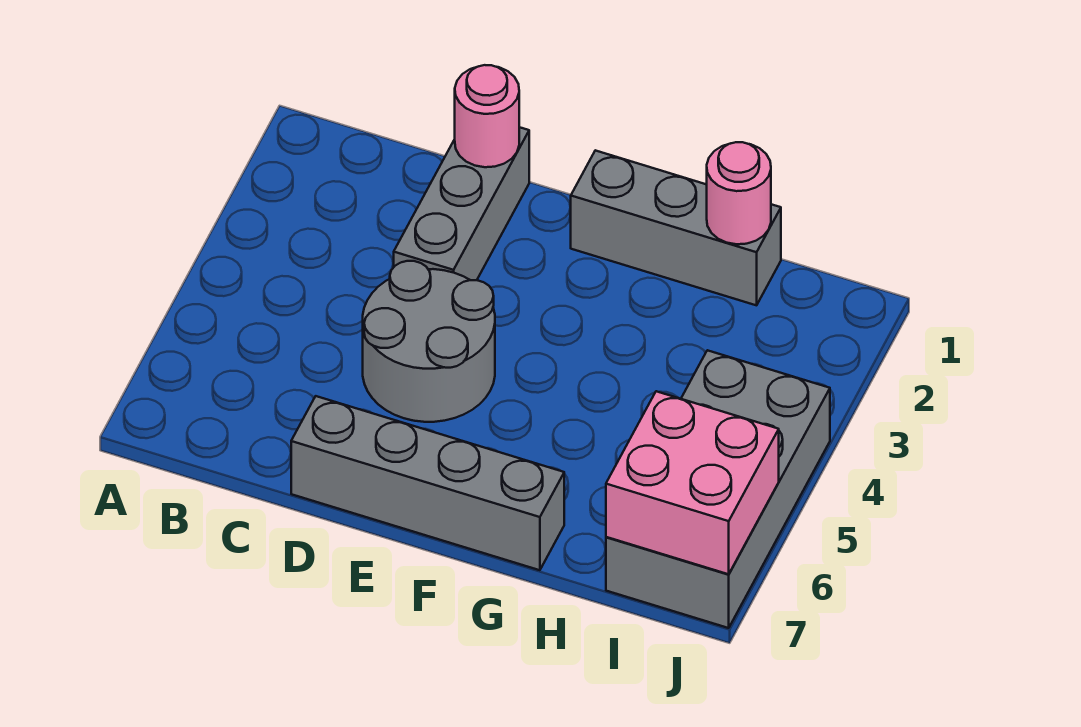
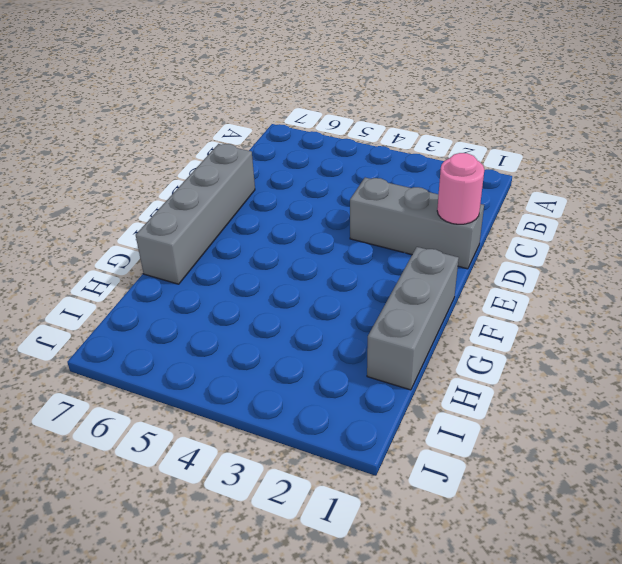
none -> grey 2x2 round brick [363,261,495,422]
none -> grey 2x4 brick [606,350,830,628]

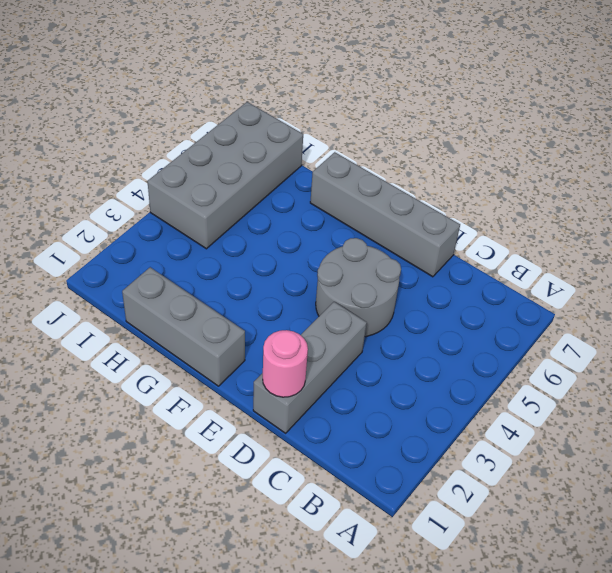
none -> pink 1x1 round brick [707,142,771,244]
none -> pink 2x2 brick [606,391,779,574]

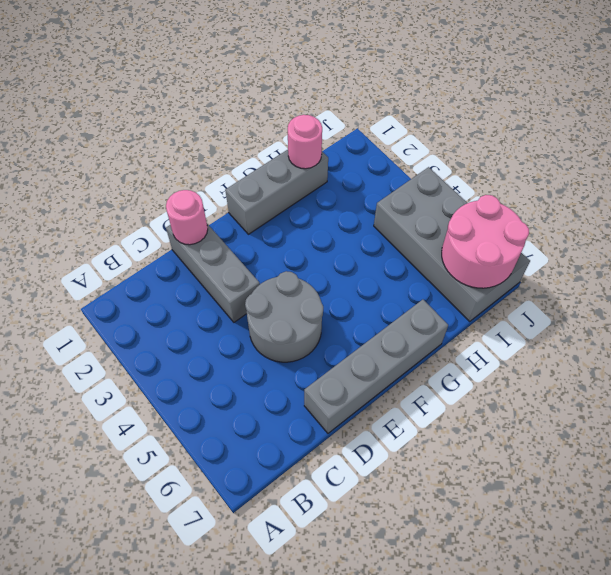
pink 2x2 round brick [442,195,529,288] -> pink 2x2 brick [606,391,779,574]

